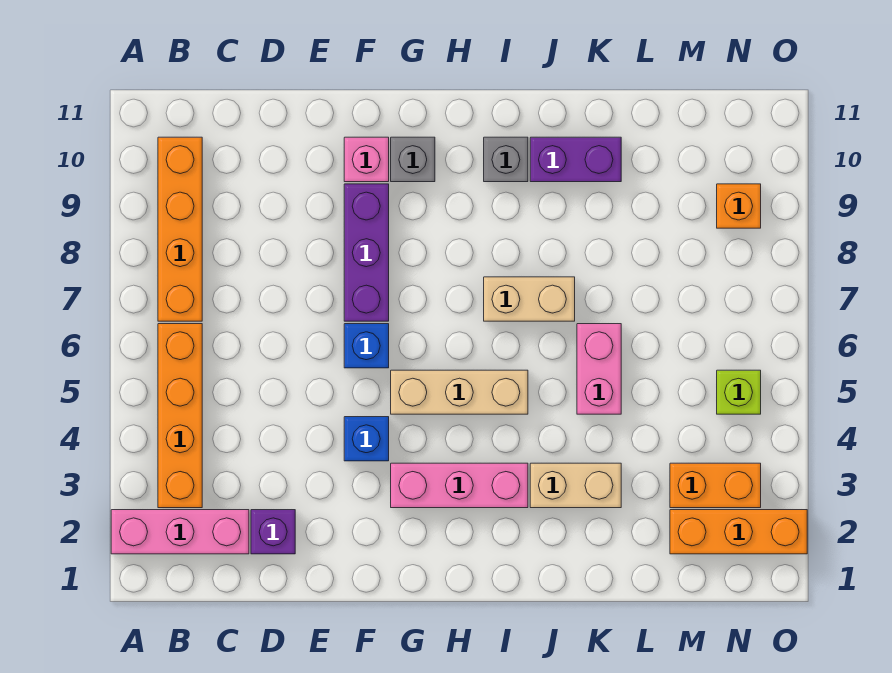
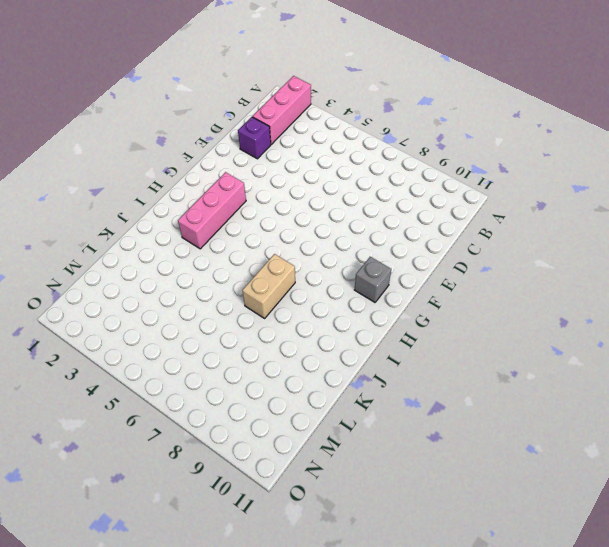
none -> orange 1x4 brick [158,324,202,508]
none -> orange 1x4 brick [158,137,202,321]
none -> blue 1x1 brick [344,417,389,461]

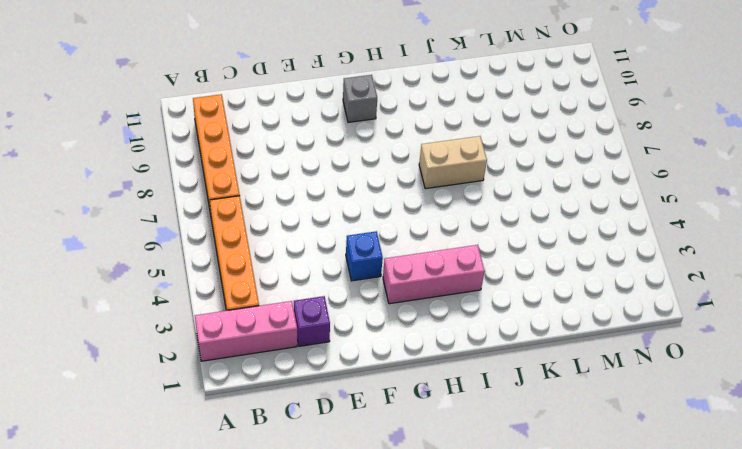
none -> blue 1x1 brick [344,324,389,368]
none -> purple 1x3 brick [344,184,389,321]
none -> pink 1x1 brick [344,137,389,182]

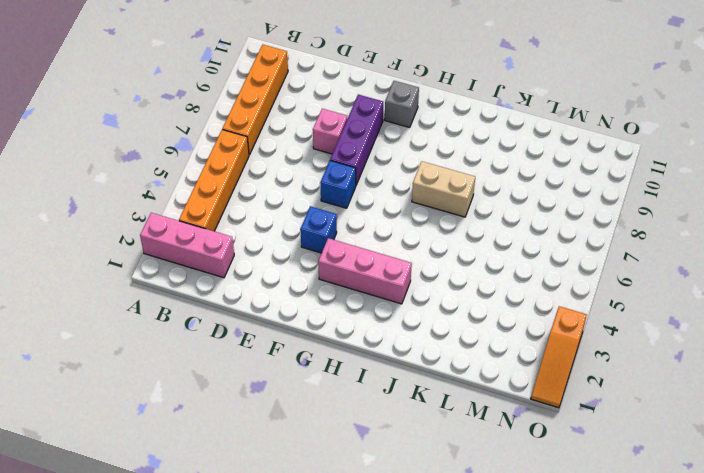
pink 1x1 brick [313,109,347,154] -> pink 1x1 brick moved to [344,137,389,182]
orange 1x3 slope [531,306,587,408] -> orange 1x3 brick [670,510,807,554]
none -> purple 1x1 brick [251,510,295,554]
none -> tan 1x3 brick [391,370,528,414]
none -> grey 1x1 brick [484,137,528,182]

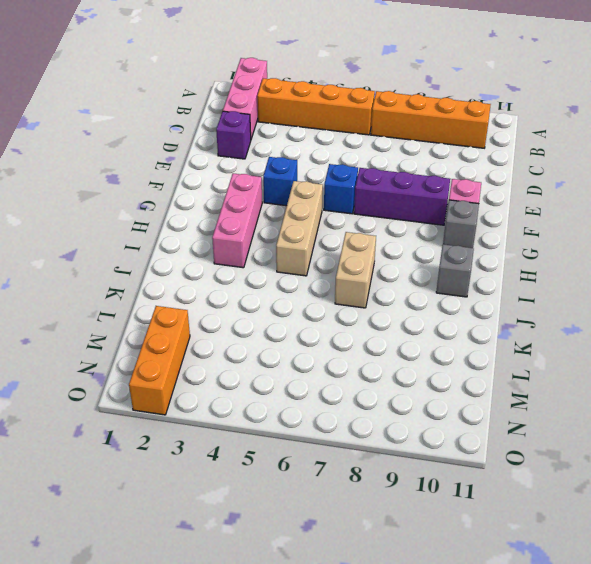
none -> tan 1x2 brick [530,463,621,508]
none -> purple 1x2 brick [530,137,621,182]
none -> pink 1x2 brick [577,324,621,414]

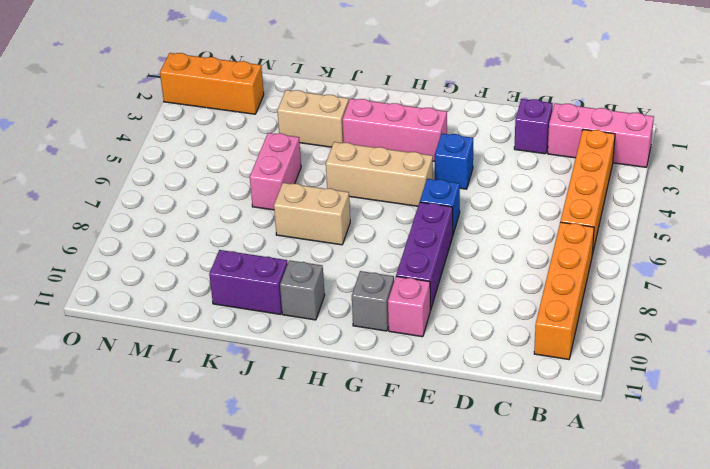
none -> orange 1x2 brick [670,463,761,508]
none -> lime 1x1 brick [717,370,761,414]
none -> orange 1x1 brick [717,184,761,228]

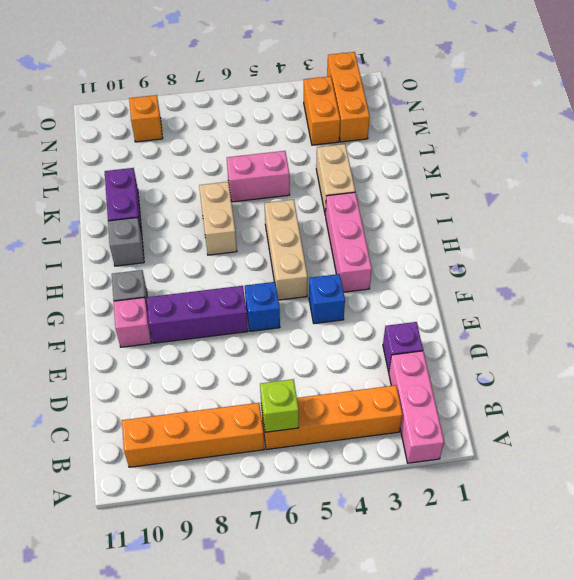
lime 1x1 brick [260,379,299,432] -> lime 1x1 brick moved to [717,370,761,414]

